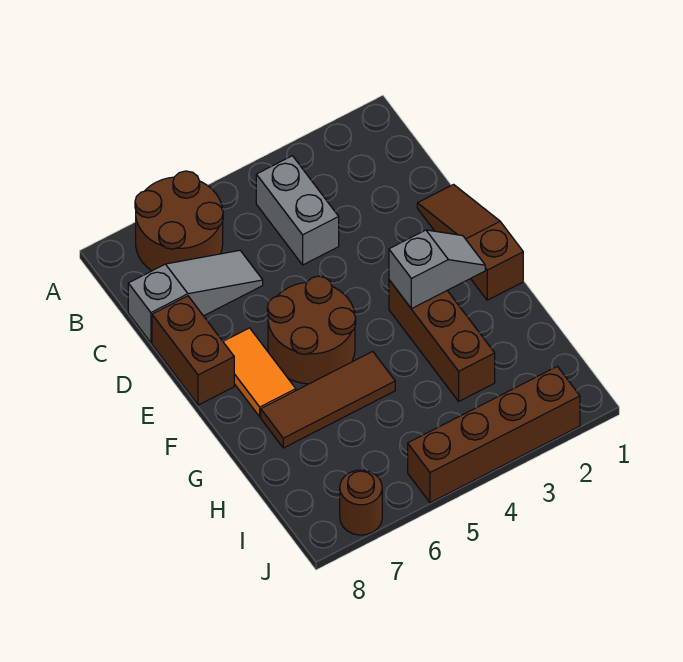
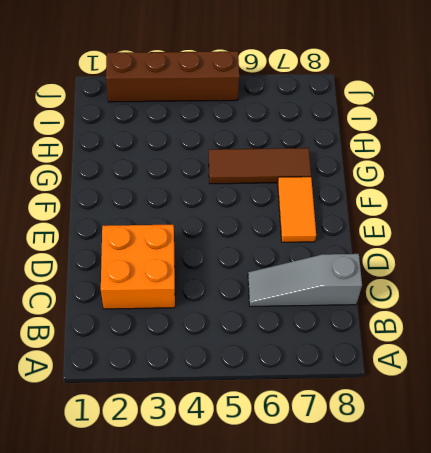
orange 2x2 brick [101,225,175,309] -> none
none -> brown 2x2 round brick [135,171,223,271]
none -> grey 1x2 brick [256,156,339,265]
none -> brown 1x3 slope [417,185,523,300]

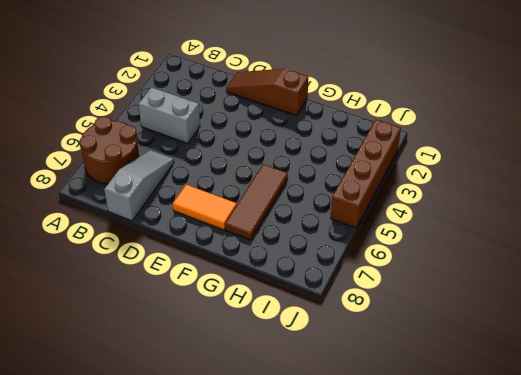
none -> brown 1x2 brick [152,296,234,405]
none -> brown 2x2 round brick [267,276,356,384]
none -> brown 1x3 brick [389,280,495,401]

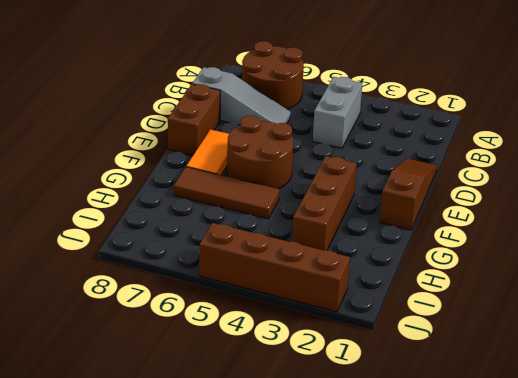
none -> brown 1x1 round brick [340,470,382,535]
none -> grey 1x2 slope [389,230,485,309]

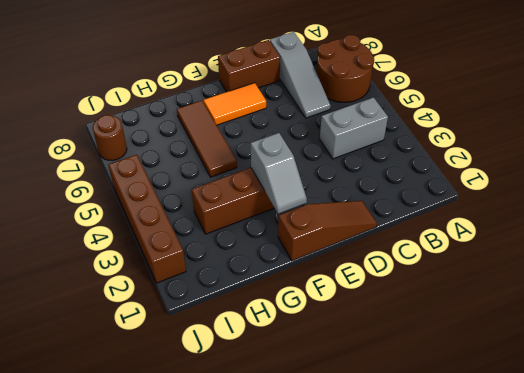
none -> brown 2x2 round brick [267,276,356,384]

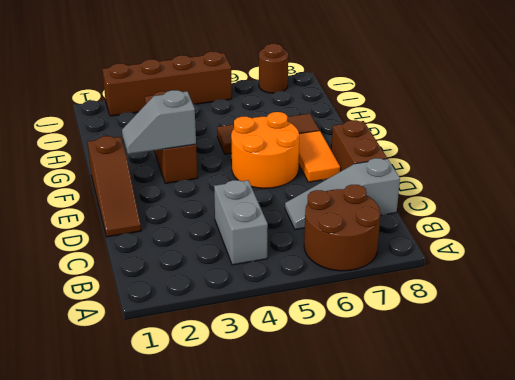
orange 2x2 round brick [231,112,299,188] -> brown 2x2 round brick [267,276,356,384]

